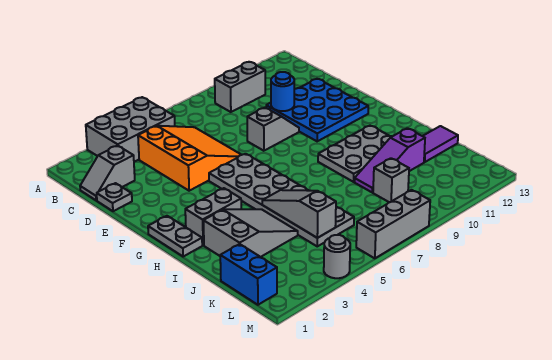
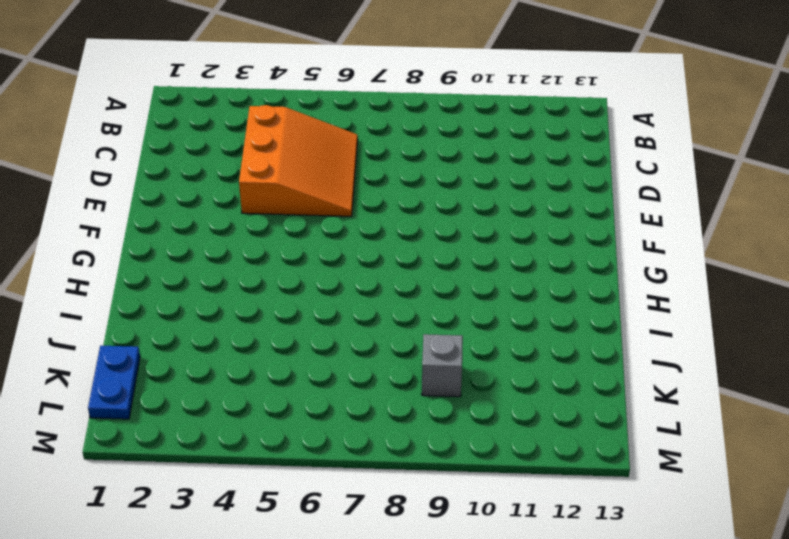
blue 1x2 plate [88,346,140,419] -> blue 1x2 brick [220,244,277,305]
none -> grey 2x3 brick [86,97,175,162]
none -> grey 1x2 brick [215,62,265,112]
none -> grey 1x2 slope [80,145,135,200]

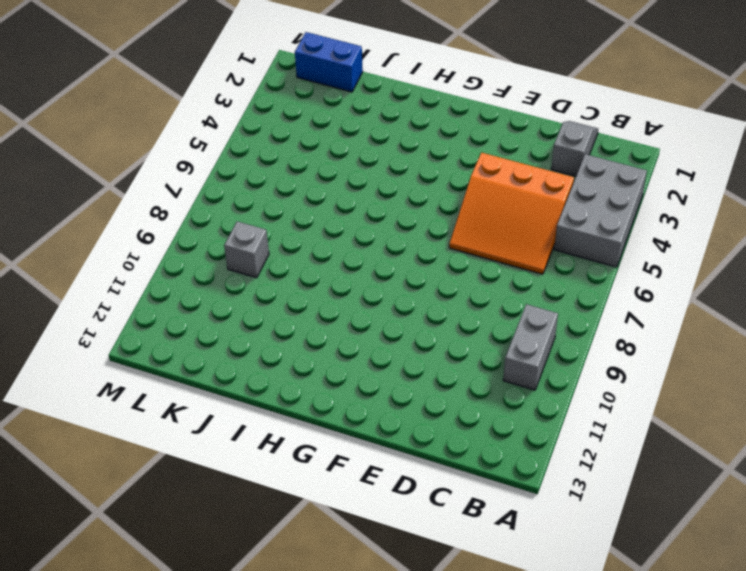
none -> grey 1x1 plate [97,183,132,211]
none -> blue 3x3 plate [266,79,368,141]
none -> grey 1x2 slope [247,108,299,151]

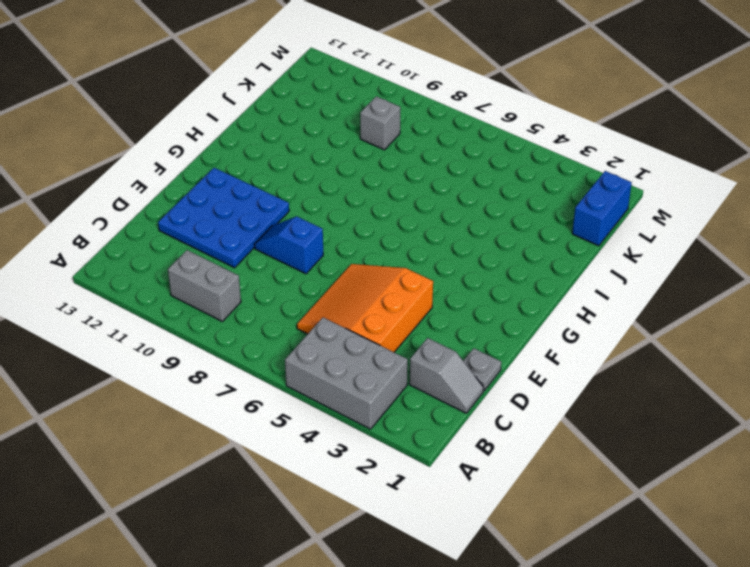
blue 1x2 slope [254,216,323,274] -> grey 1x2 slope [247,108,299,151]
none -> grey 2x6 plate [209,154,354,246]
none -> grey 1x2 plate [148,216,202,257]
none -> grey 1x2 brick [185,188,241,245]

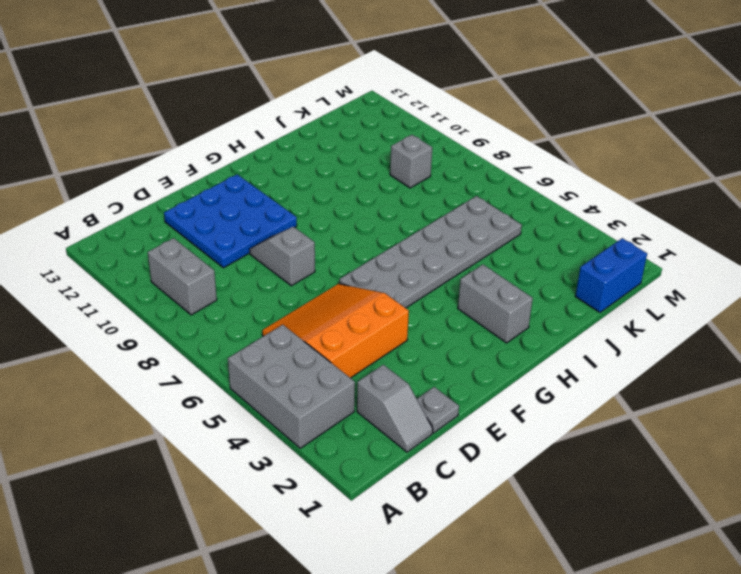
none -> grey 1x2 plate [148,216,202,257]
none -> grey 2x3 plate [318,126,392,182]
none -> grey 2x3 slope [203,209,298,257]

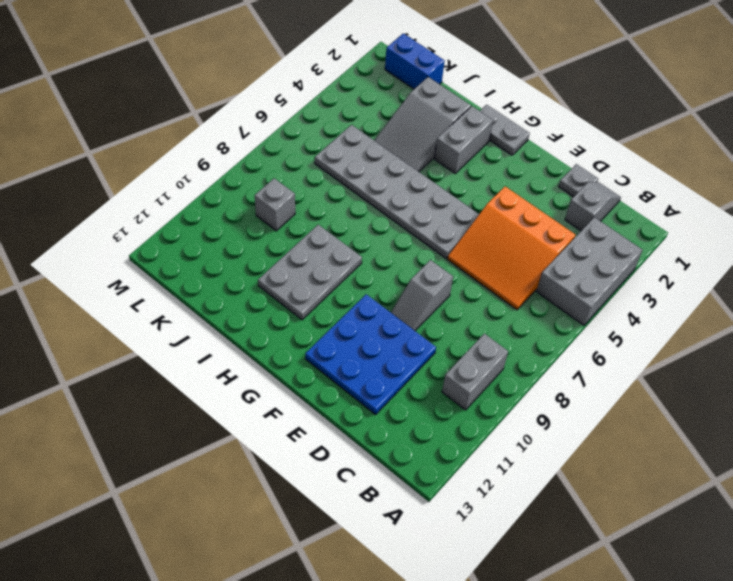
none -> purple 1x3 slope [355,128,425,192]
none -> purple 1x2 tile [423,126,458,162]
none -> grey 1x1 round brick [324,235,350,278]

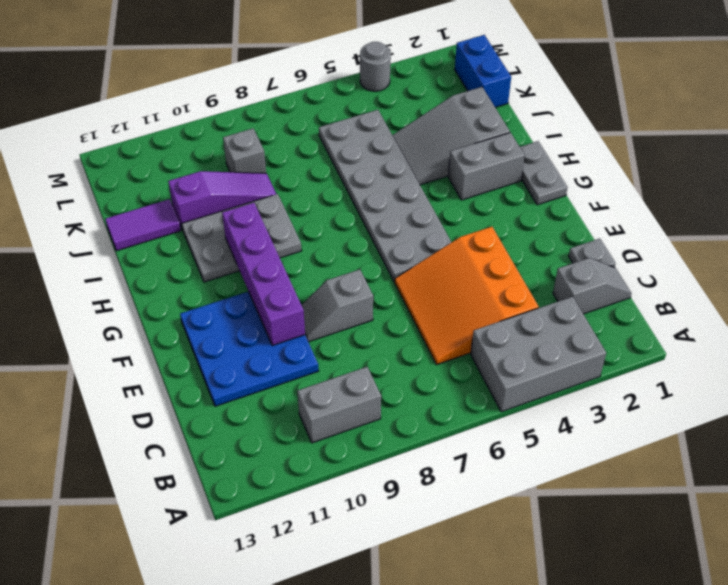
purple 1x4 brick [222,203,305,346] -> none
none -> grey 1x3 brick [356,190,430,258]
none -> blue 1x1 round brick [271,72,294,111]
none -> grey 1x3 slope [262,190,336,238]

